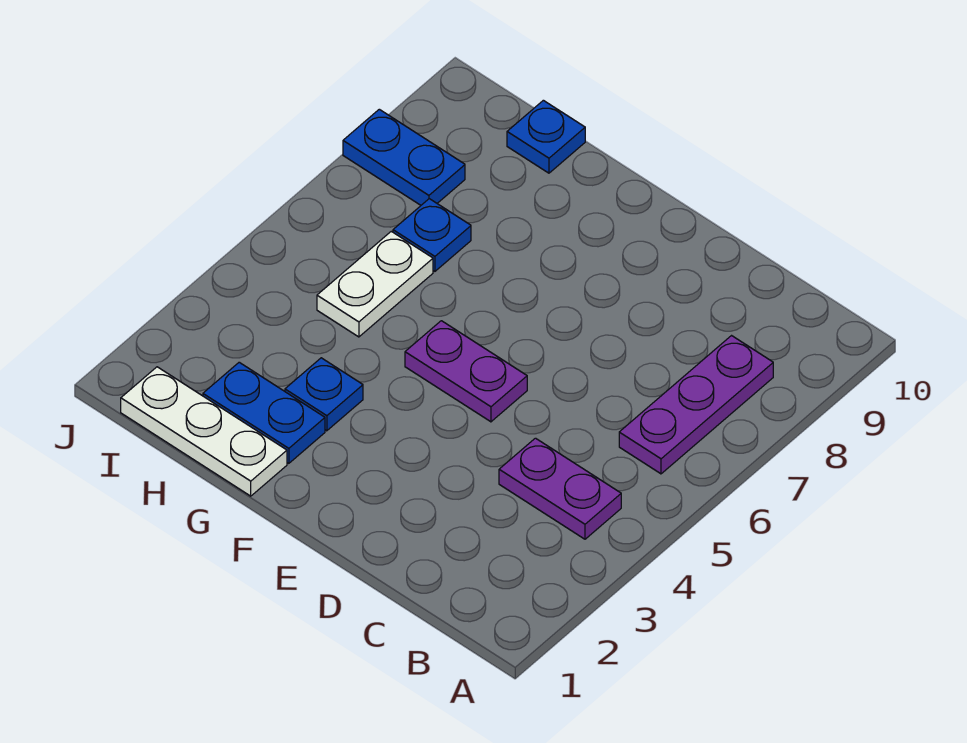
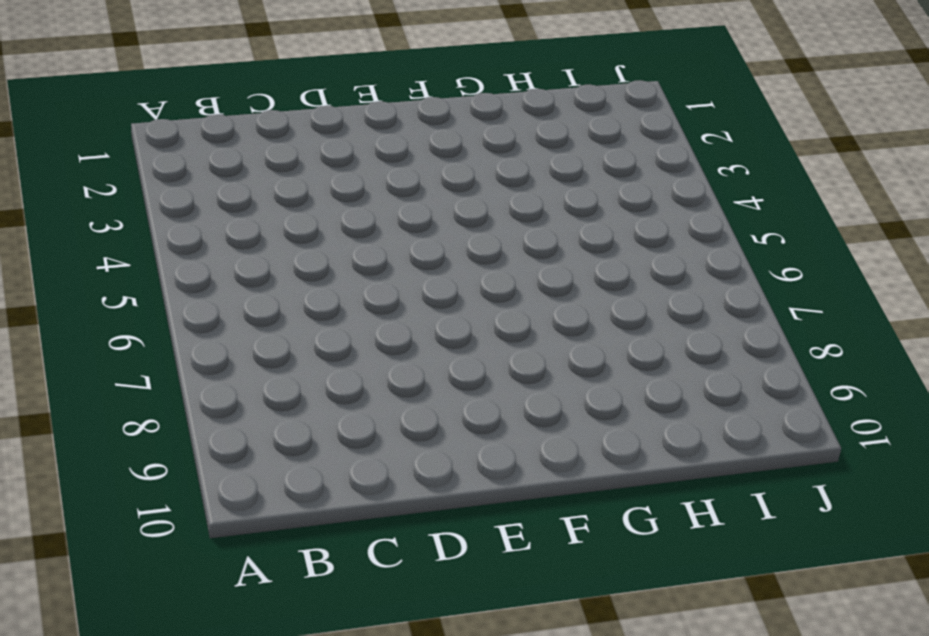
none -> purple 1x2 plate [499,438,621,539]
none -> purple 1x3 plate [619,336,773,474]

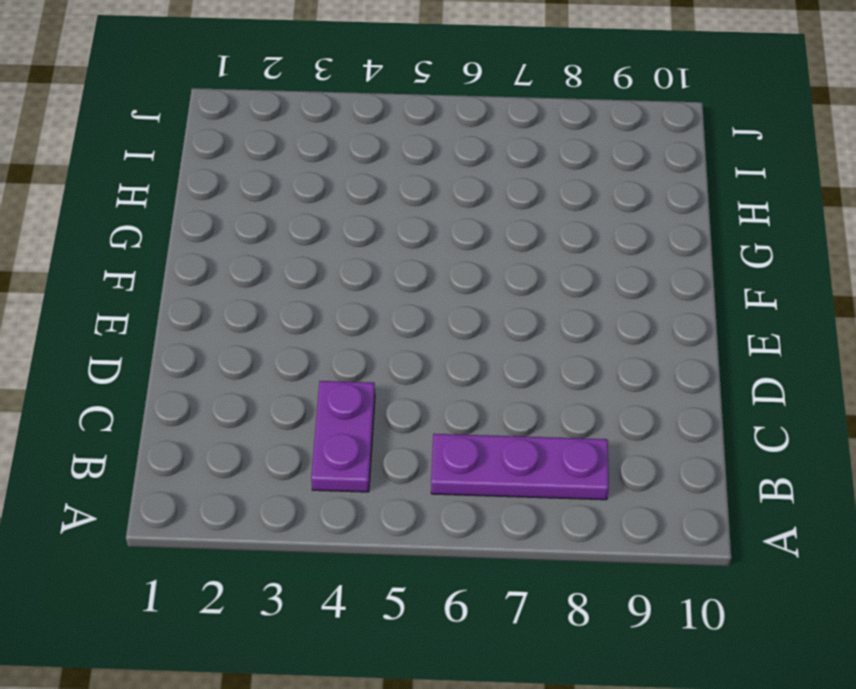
none -> purple 1x2 plate [405,321,527,422]
none -> white 1x3 plate [121,367,287,496]

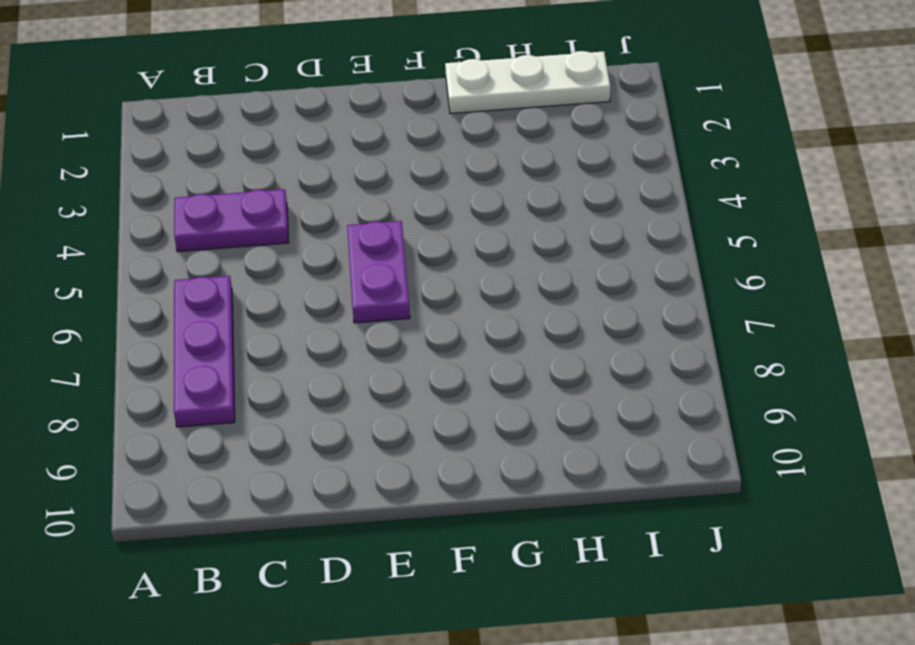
purple 1x2 plate [347,221,410,323] -> purple 1x2 plate turned to [405,321,527,422]
none -> blue 1x2 plate [203,362,325,463]
none -> blue 1x1 plate [285,358,363,431]

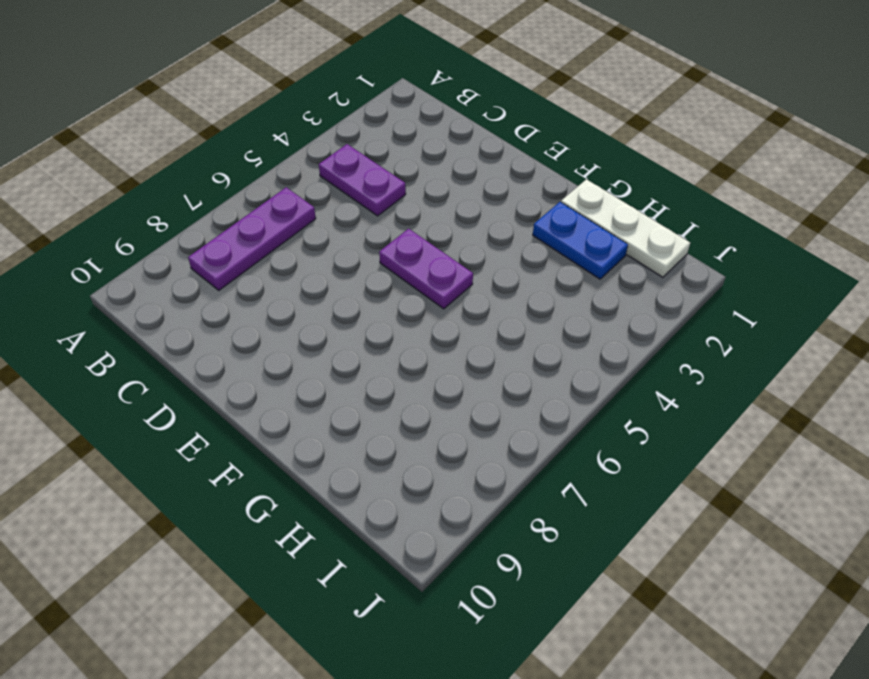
none -> blue 1x1 plate [285,358,363,431]
none -> white 1x2 plate [317,231,433,337]

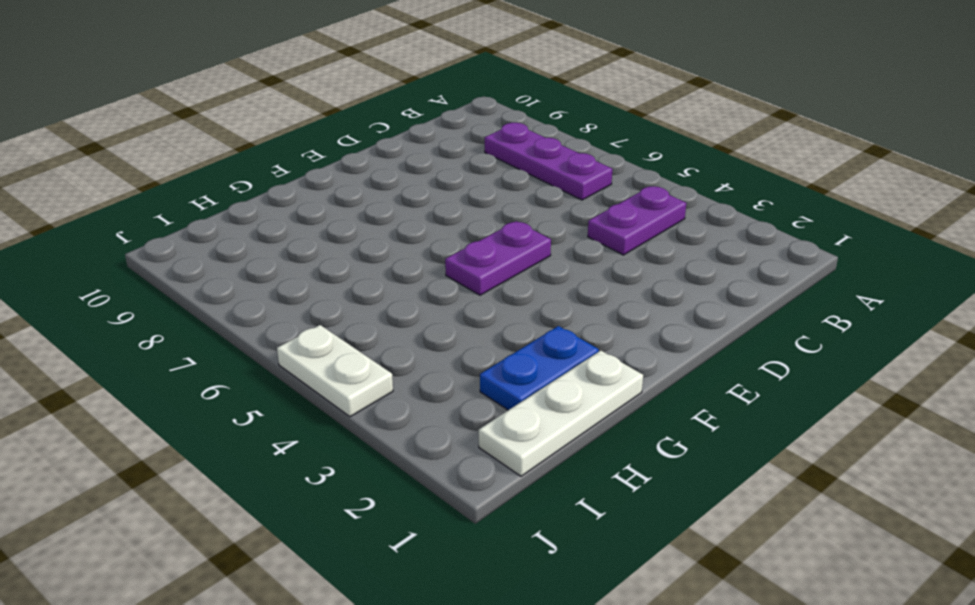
white 1x2 plate [277,325,393,417] -> white 1x2 plate moved to [317,231,433,337]
none -> blue 1x1 plate [285,358,363,431]
none -> blue 1x1 plate [393,199,471,271]

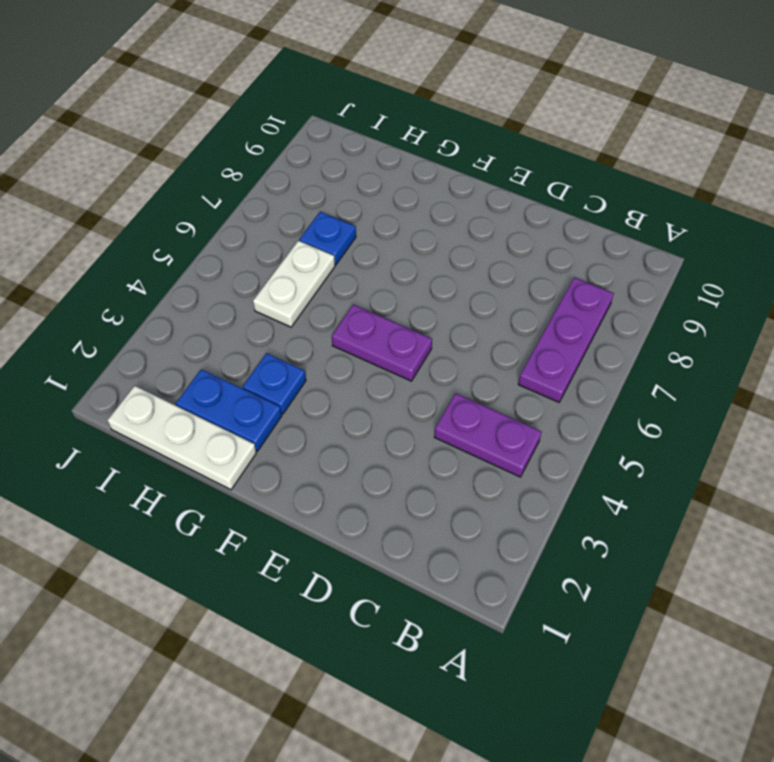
none -> blue 1x1 plate [507,100,585,173]
none -> blue 1x2 plate [343,109,465,205]

